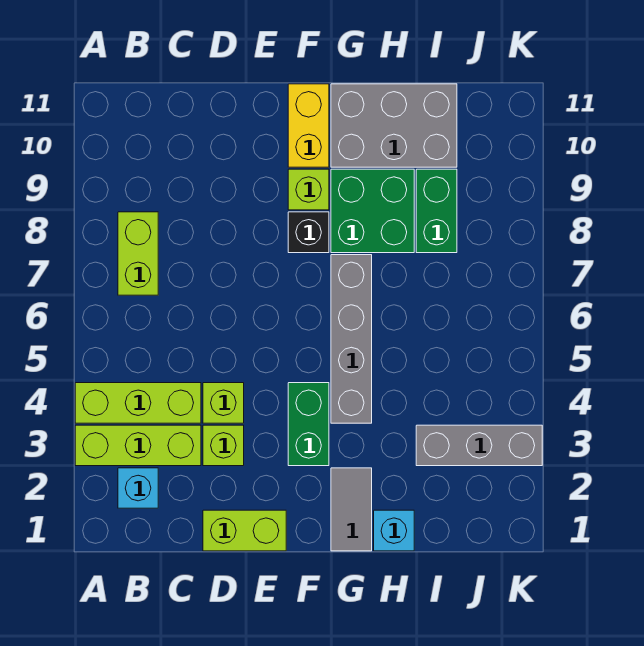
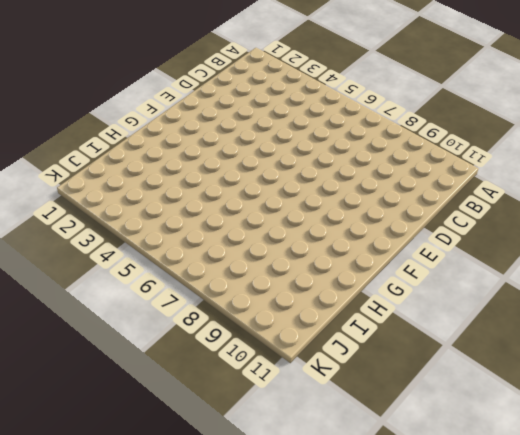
none -> lime 1x3 brick [75,425,201,466]
none -> lime 1x3 brick [75,383,201,423]
none -> cyan 1x1 brick [118,468,158,508]

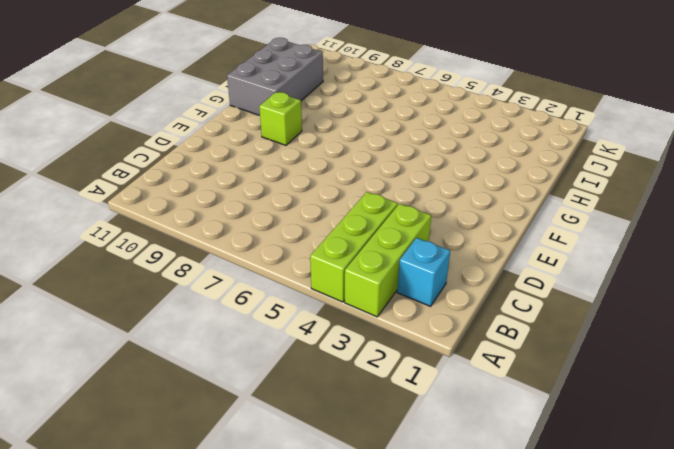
none -> lime 1x2 brick [118,212,158,295]
none -> lime 1x2 brick [203,510,286,551]
none -> lime 1x1 brick [203,425,244,466]

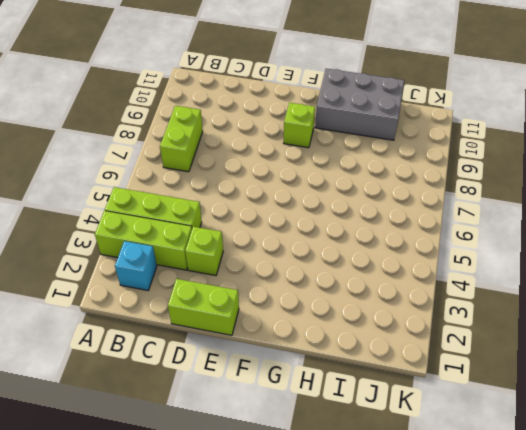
none -> lime 1x1 brick [203,383,244,423]
none -> green 1x2 brick [288,383,329,466]
none -> black 1x1 brick [288,212,329,253]

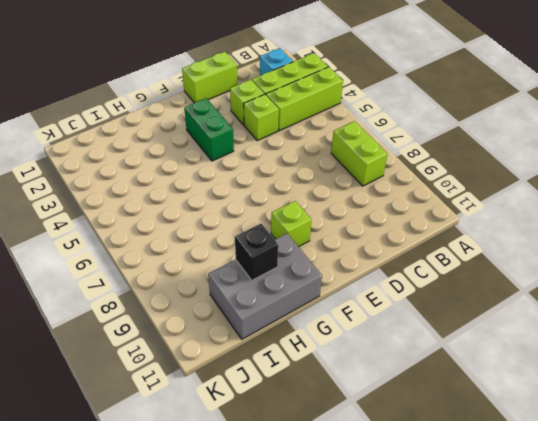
black 1x1 brick [235,224,278,280] -> black 1x1 brick moved to [288,212,329,253]
none -> yellow 1x2 brick [288,84,329,167]
none -> grey 1x2 tile [331,468,372,551]
none -> grey 1x4 brick [331,255,372,423]

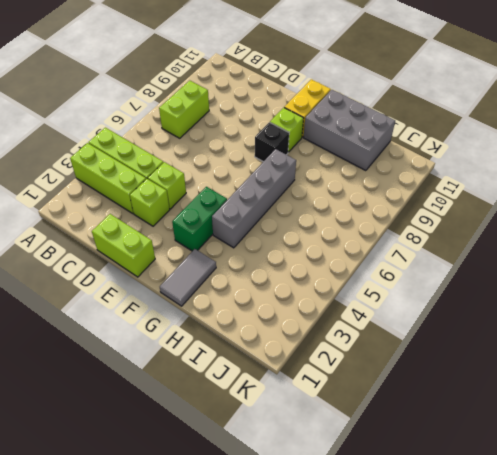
none -> cyan 1x1 brick [118,468,158,508]
none -> green 2x2 brick [331,169,414,253]
none -> cyan 1x1 brick [374,510,414,551]

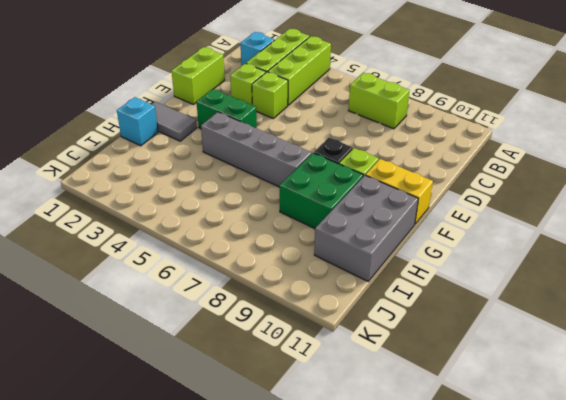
none -> grey 1x3 brick [416,425,542,466]
none -> green 1x2 brick [416,169,457,253]

